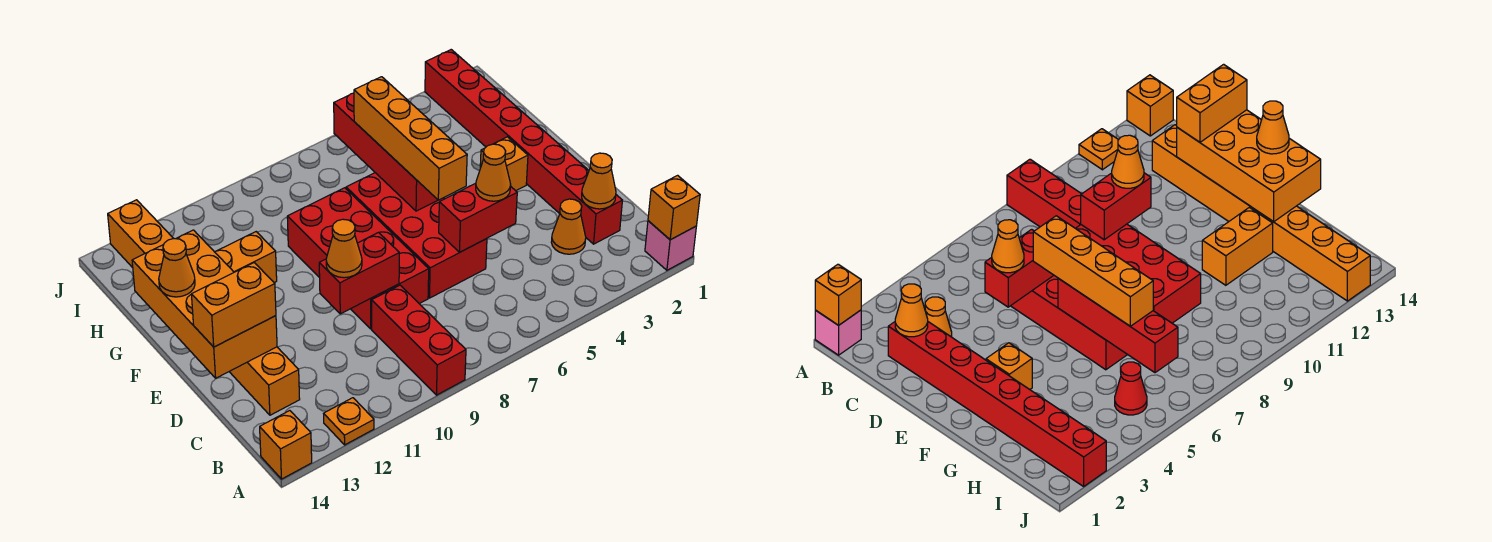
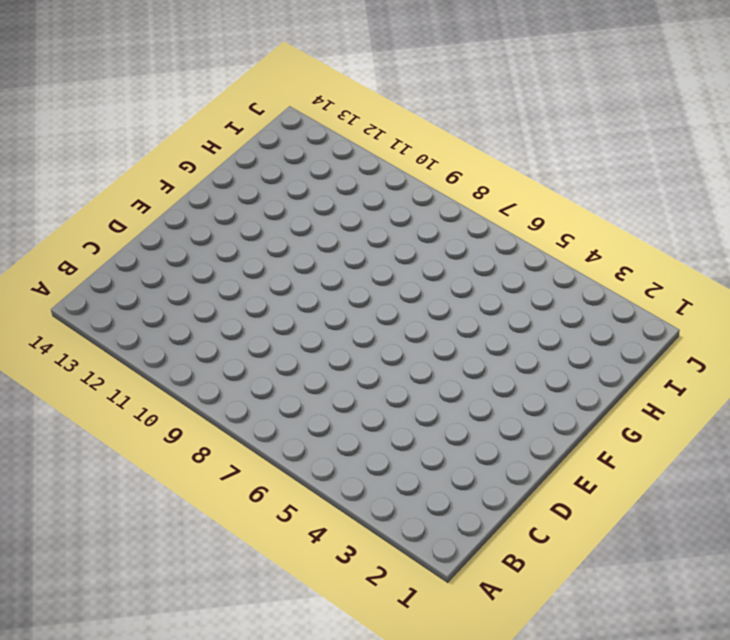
none -> pink 1x1 brick [645,221,696,270]
none -> red 1x3 brick [372,285,466,395]
none -> orange 1x1 plate [324,398,374,445]

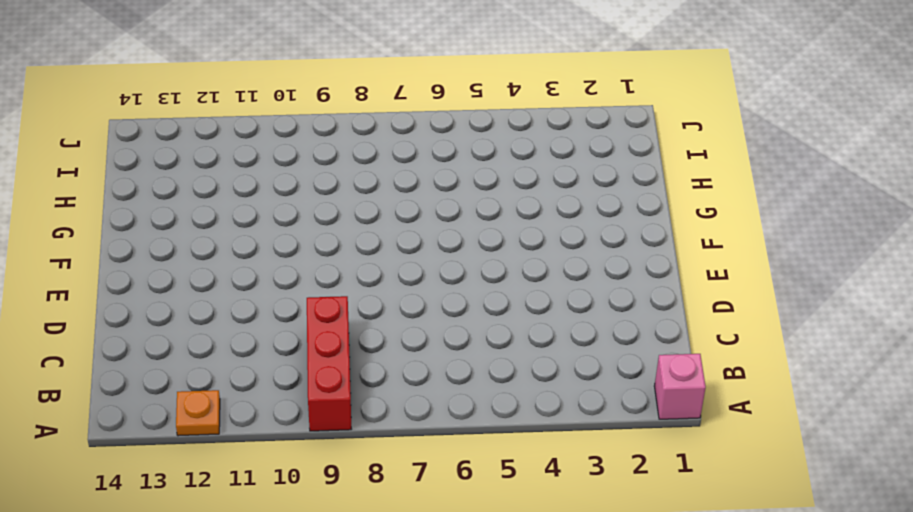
none -> orange 1x1 brick [260,411,312,479]
none -> red 1x8 brick [425,50,622,244]
none -> orange 1x1 cone [551,199,586,254]

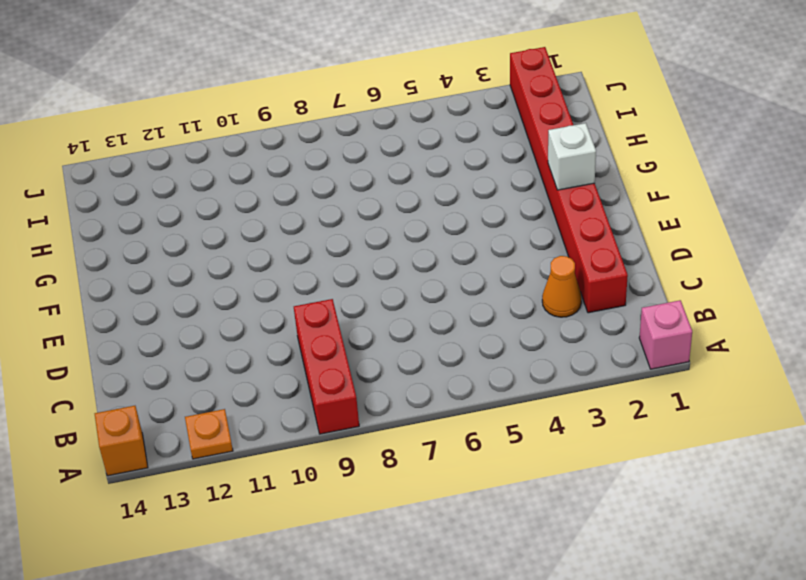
white 1x1 brick [548,123,596,190] -> none
none -> orange 1x8 brick [108,200,300,415]
none -> red 2x4 brick [346,173,487,298]
none -> red 2x4 brick [287,188,429,329]

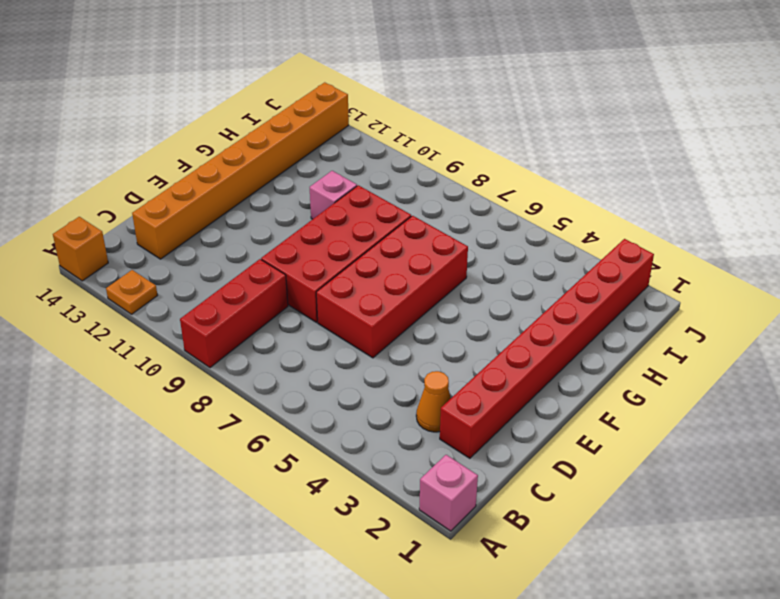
pink 1x1 brick [310,171,357,219] -> none
none -> orange 1x1 brick [480,137,528,191]
none -> orange 1x2 brick [215,232,277,283]
none -> red 1x1 cone [1115,362,1147,415]

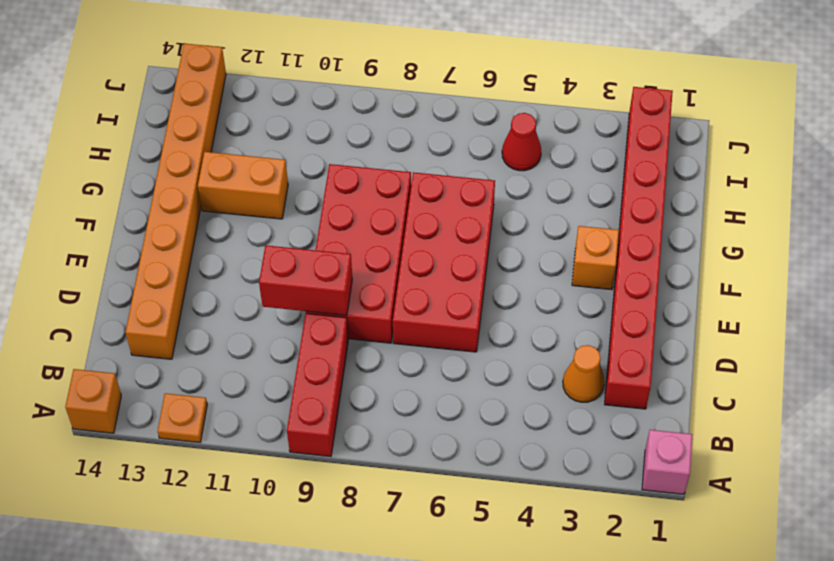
none -> orange 1x1 brick [648,175,700,240]
none -> orange 1x1 cone [582,153,616,209]
none -> red 1x2 brick [439,183,517,252]

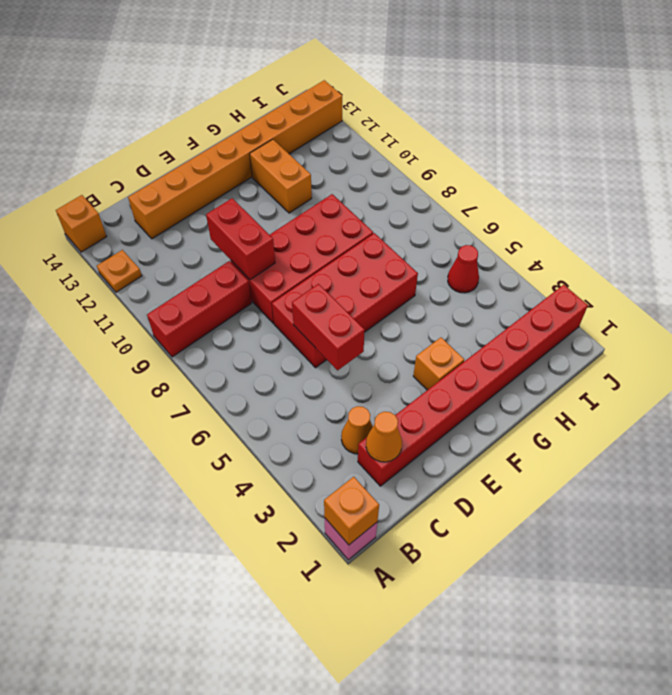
none -> orange 2x4 brick [132,230,277,378]
none -> red 1x4 brick [334,93,438,211]
none -> orange 1x1 cone [476,144,511,201]

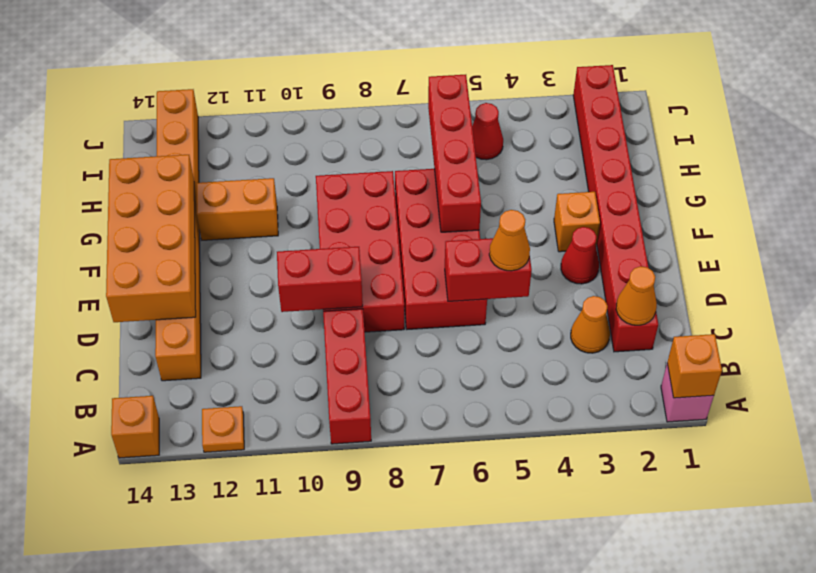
red 1x1 cone [561,227,599,284] -> none
none -> orange 1x1 cone [326,219,362,278]
none -> orange 1x2 brick [191,263,276,347]
none -> orange 1x4 brick [354,77,467,200]

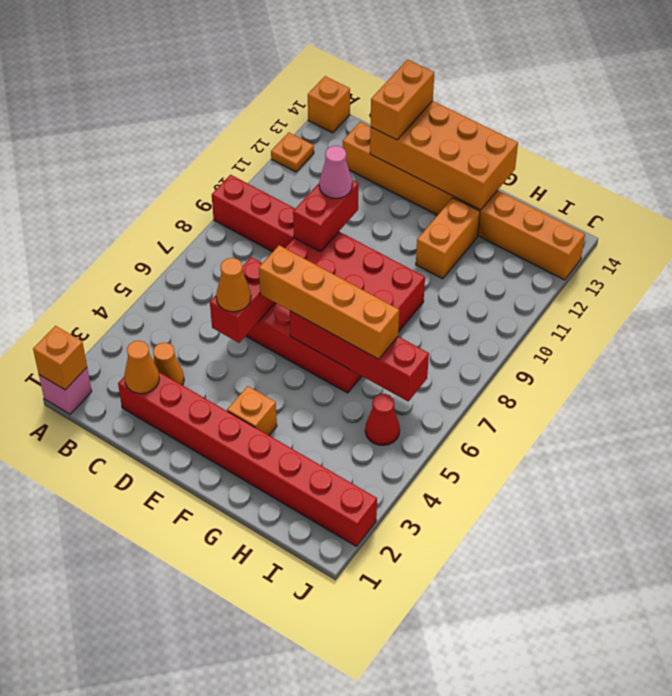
pink 1x1 cone [319,146,352,198] -> orange 1x1 cone [326,219,362,278]
none -> orange 1x1 cone [159,238,195,297]

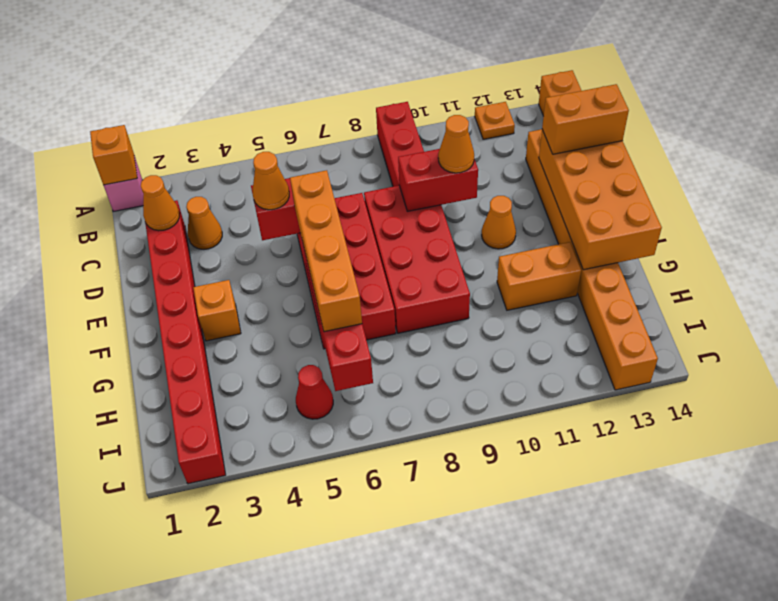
orange 1x1 cone [482,196,516,249] -> orange 1x1 cone moved to [159,238,195,297]

